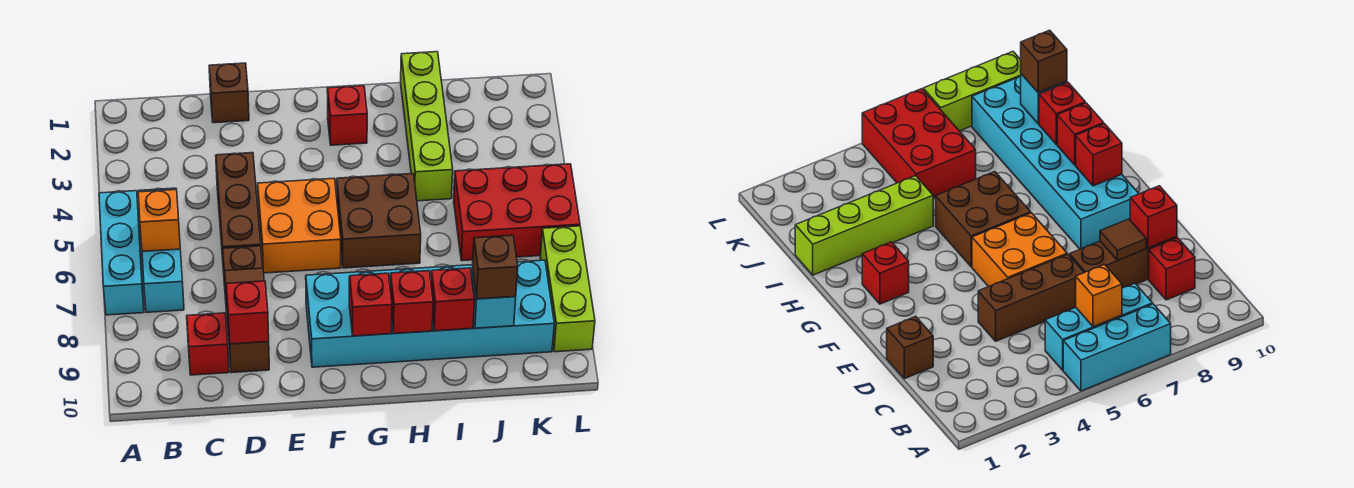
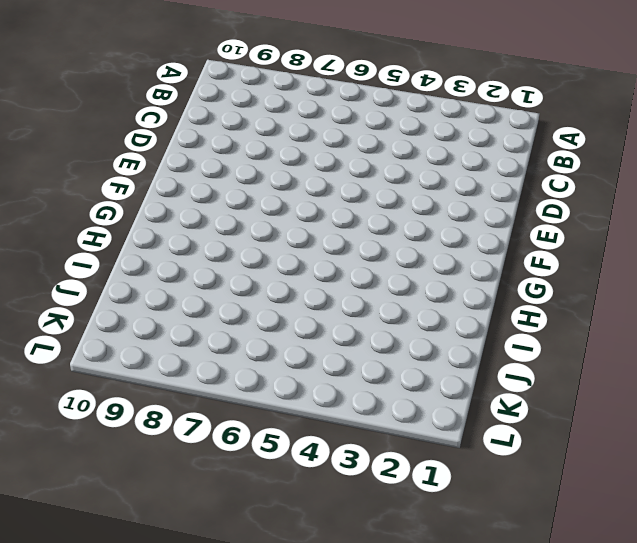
none -> cyan 1x3 brick [99,191,144,315]
none -> cyan 1x3 brick [139,188,184,313]
none -> red 1x1 brick [187,313,229,375]

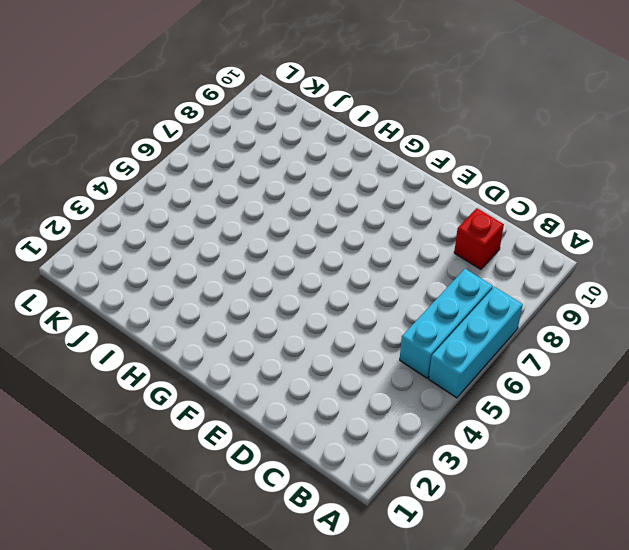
none -> brown 1x1 brick [209,63,249,123]
none -> brown 1x3 brick [216,153,261,272]
none -> brown 1x3 brick [223,246,269,373]

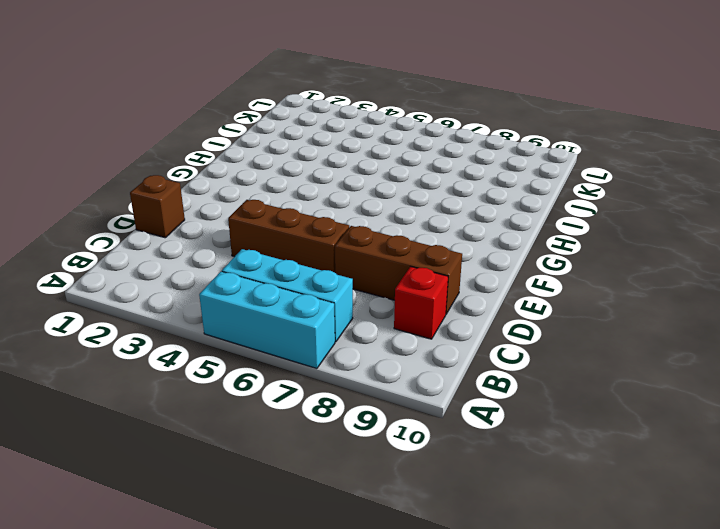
none -> orange 2x2 brick [258,178,341,273]
none -> cyan 2x6 brick [306,260,554,367]
none -> red 1x1 brick [327,86,367,145]

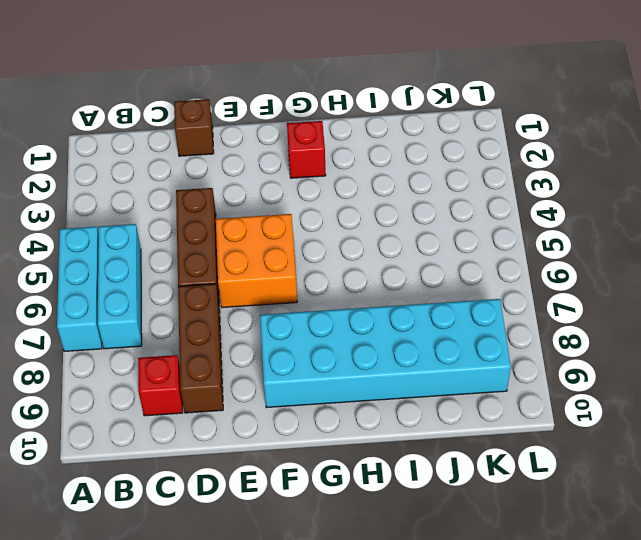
none -> brown 2x2 brick [337,174,421,268]
none -> lime 1x4 brick [401,52,453,201]
none -> red 2x3 brick [454,164,580,261]

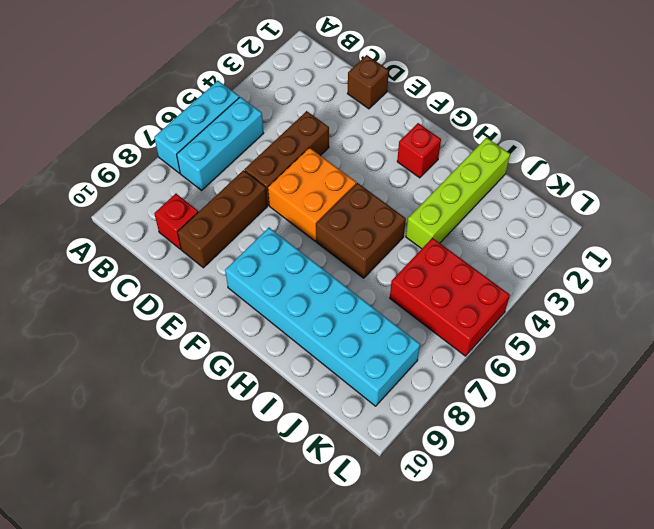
none -> lime 1x3 brick [540,226,595,352]
none -> orange 1x1 brick [138,190,180,252]
none -> brown 1x1 tile [225,268,264,301]

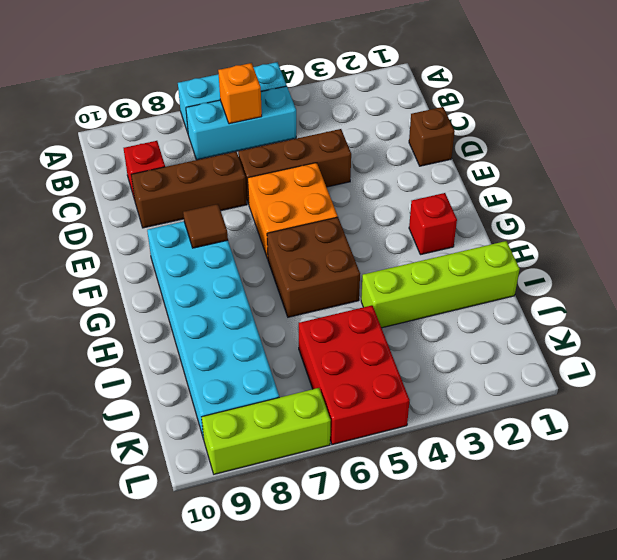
brown 1x1 tile [183,204,228,248] -> brown 1x1 tile moved to [225,268,264,301]
none -> red 1x1 brick [226,281,269,344]
none -> red 1x1 brick [349,273,392,336]
none -> red 1x1 brick [390,271,433,333]

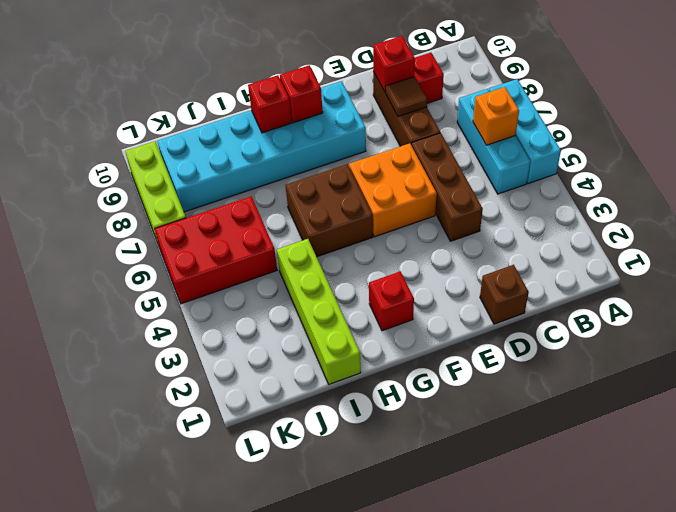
none -> red 1x1 brick [431,268,475,331]
none -> cyan 1x1 brick [472,268,516,328]
none -> brown 1x1 brick [473,235,518,299]

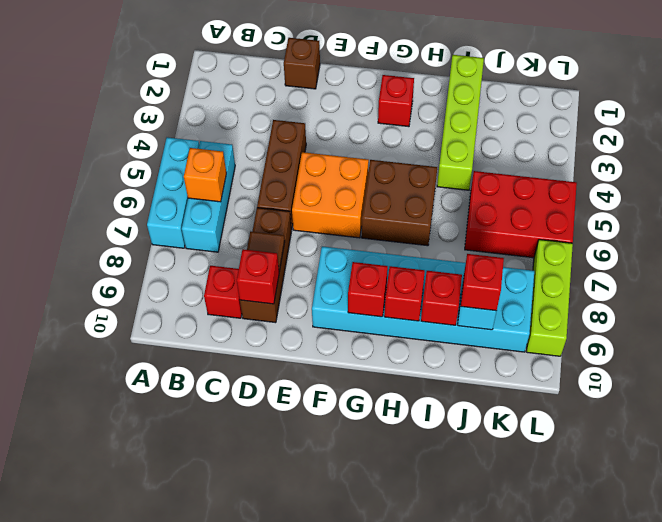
red 1x1 brick [461,254,504,311] -> brown 1x1 brick [473,235,518,299]

